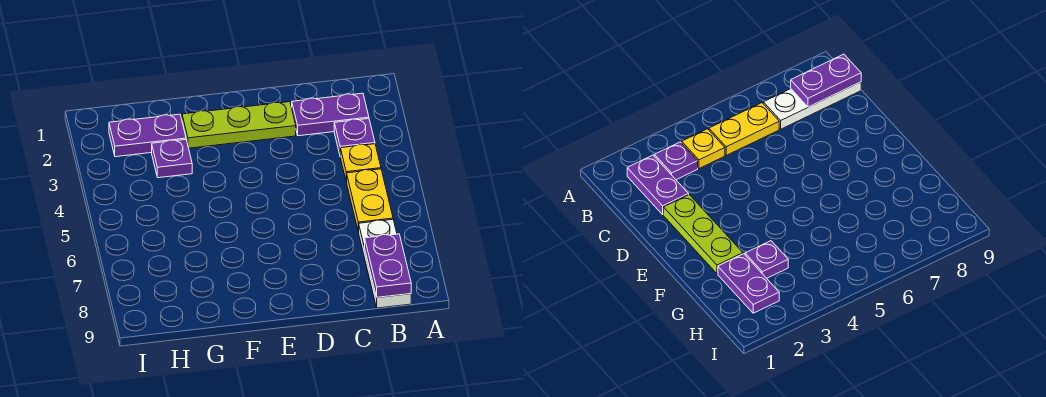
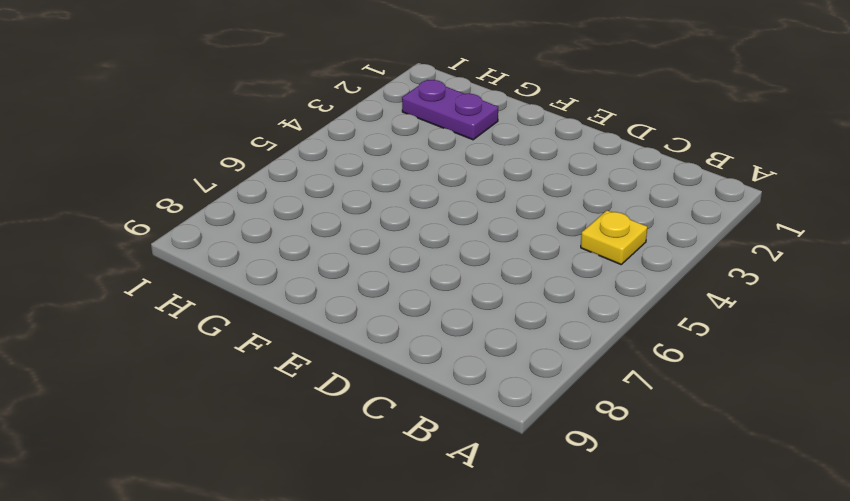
none -> purple 1x2 plate [292,93,369,136]
none -> purple 1x1 plate [334,119,375,154]

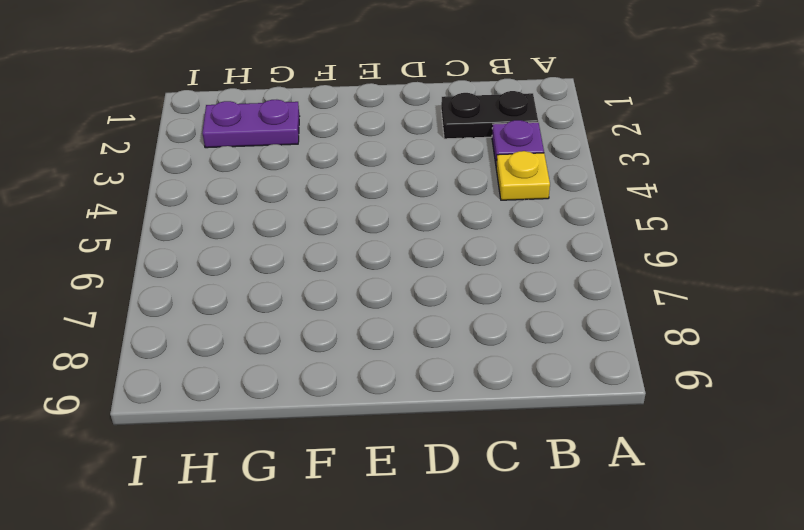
black 1x2 plate [441,91,538,139] -> purple 1x2 plate [292,93,369,136]
none -> yellow 1x2 plate [347,169,393,232]
none -> white 1x3 plate [359,219,411,308]

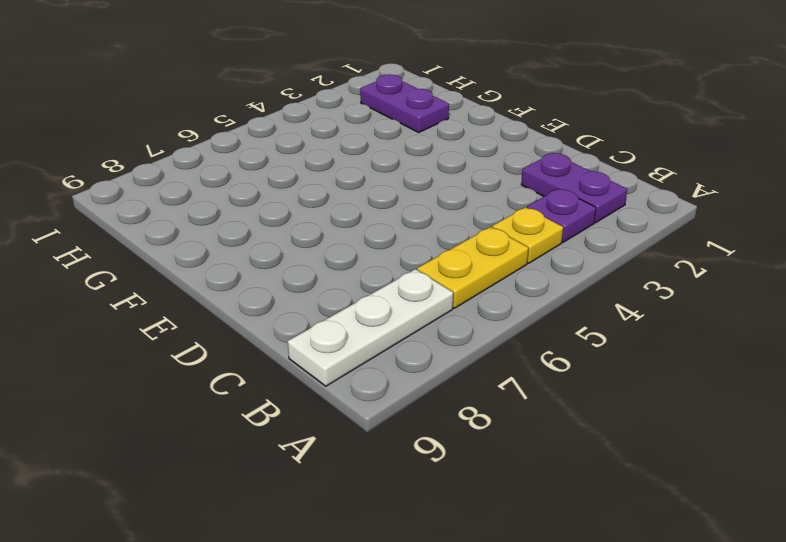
none -> lime 1x3 plate [182,102,296,148]
none -> purple 1x1 plate [152,140,192,178]

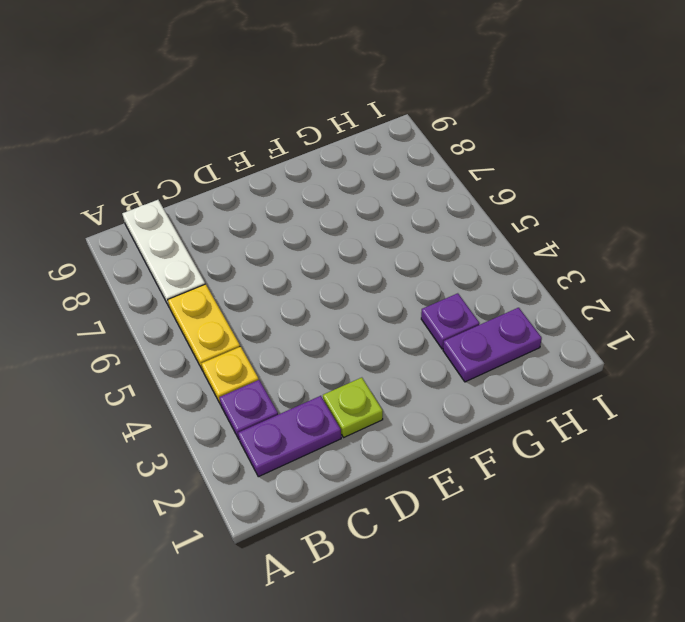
lime 1x1 plate [323,378,383,438] -> lime 1x3 plate [182,102,296,148]
none -> purple 1x2 plate [365,234,411,297]

